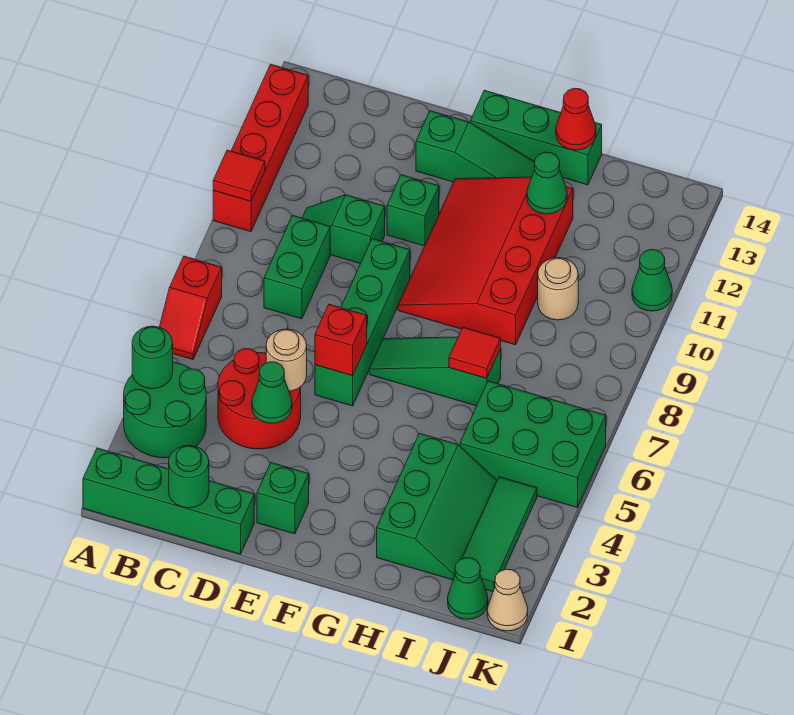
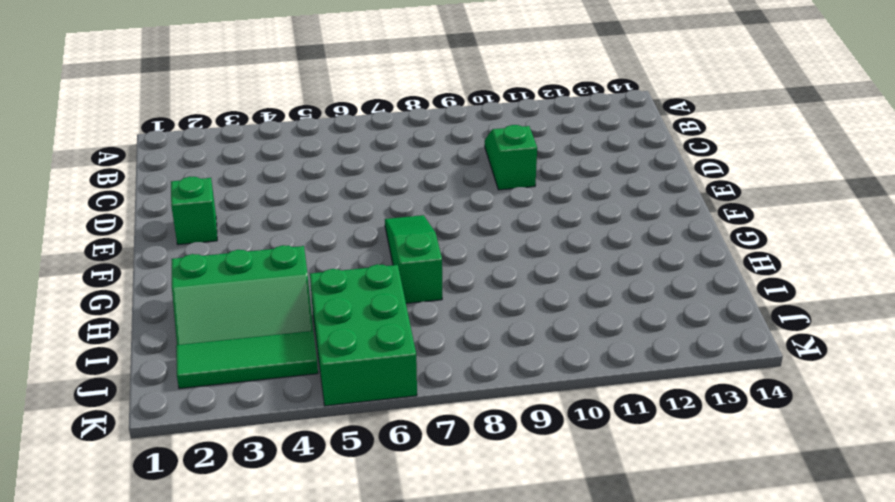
none -> green 1x4 brick [83,448,254,554]
none -> green 2x2 round brick [124,362,206,458]
none -> red 1x2 slope [160,256,222,359]
none -> red 1x4 brick [213,64,308,232]

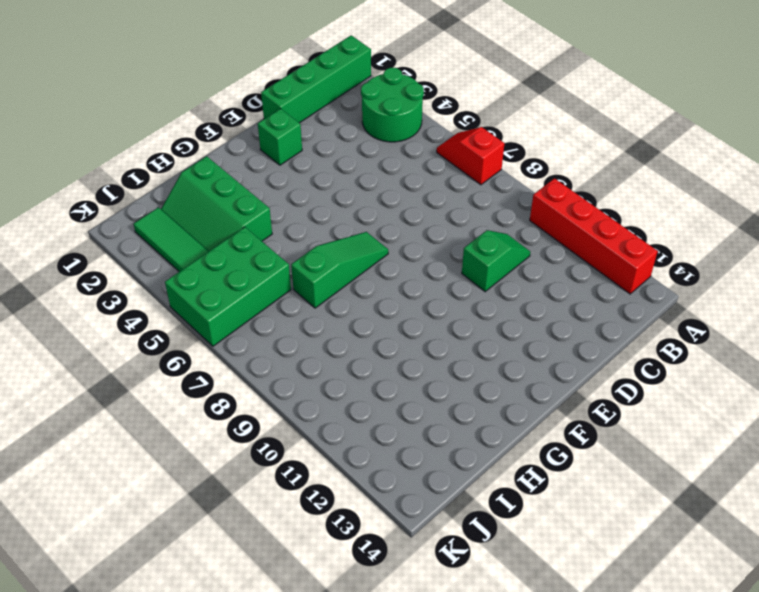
none -> red 2x2 round brick [218,349,301,449]
none -> green 1x2 brick [264,216,330,319]
none -> green 1x4 brick [315,239,410,406]
none -> green 1x1 brick [387,175,439,246]

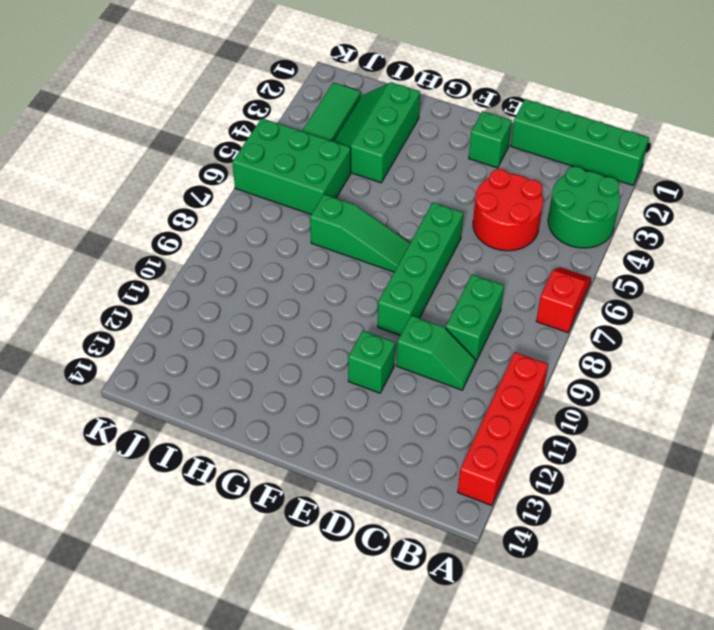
none -> green 1x3 slope [416,111,535,182]
none -> red 3x4 slope [398,177,573,345]
none -> green 1x3 brick [470,90,602,185]
none -> tan 1x1 round brick [538,258,578,320]

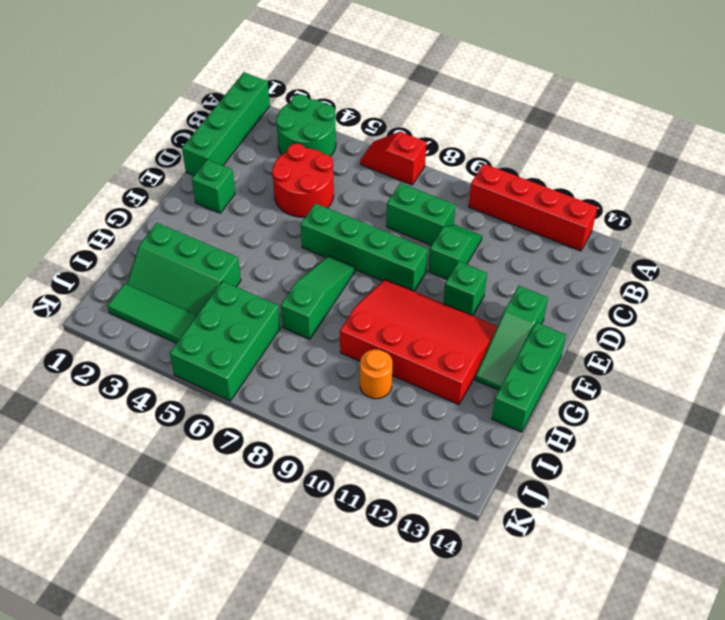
orange 1x1 round brick [360,349,392,399] -> tan 1x1 round brick [538,258,578,320]
none -> green 1x1 cone [448,558,488,619]
none -> tan 1x1 cone [487,569,528,631]
none -> green 1x1 cone [632,250,672,311]
none -> green 1x1 round brick [132,326,173,389]

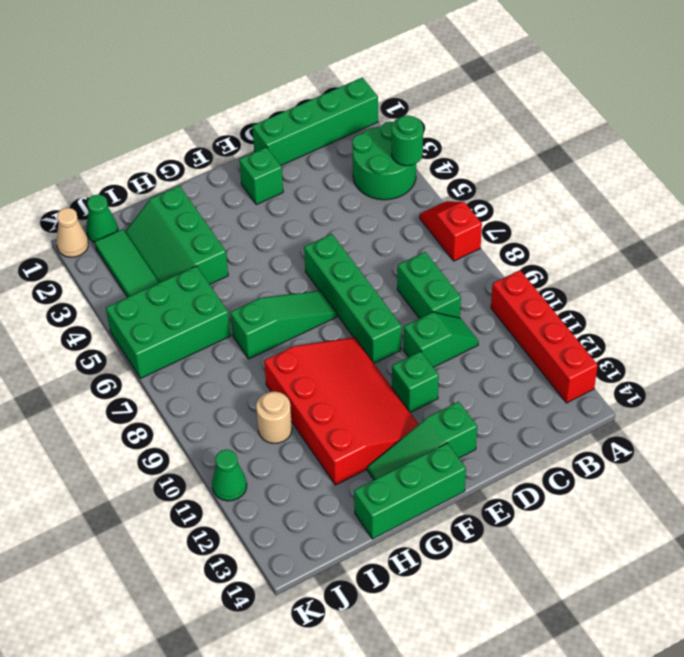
none -> red 2x2 round brick [218,349,301,449]
none -> red 1x1 tile [213,150,265,201]
none -> green 1x1 round brick [169,445,209,508]
none -> green 1x1 cone [252,362,292,423]

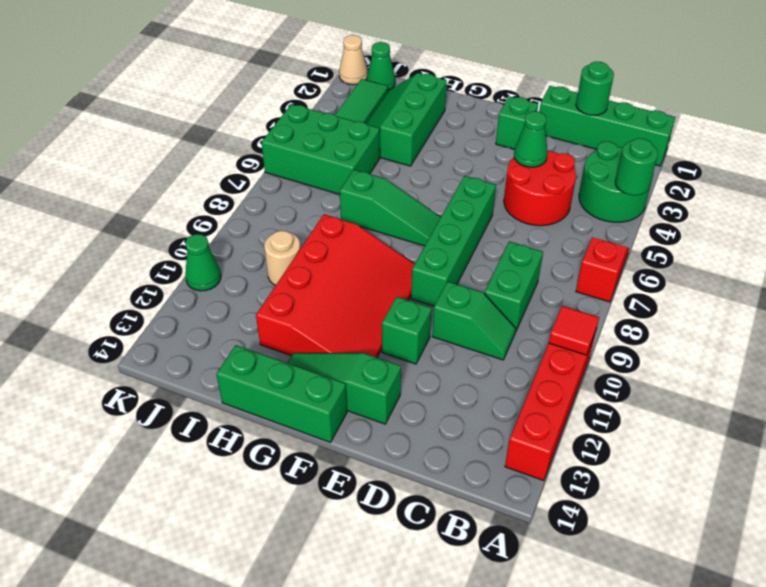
none -> tan 1x1 round brick [266,329,307,391]
none -> red 1x1 brick [315,304,367,376]
none -> red 1x1 tile [449,327,501,379]
none -> green 1x1 cone [527,152,567,214]

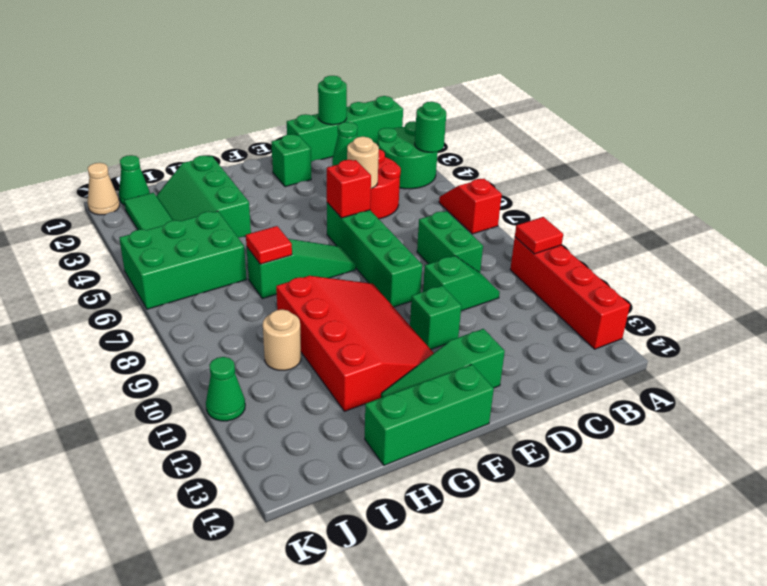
none -> green 1x1 cone [527,152,567,214]
none -> red 1x1 cone [556,88,596,150]

